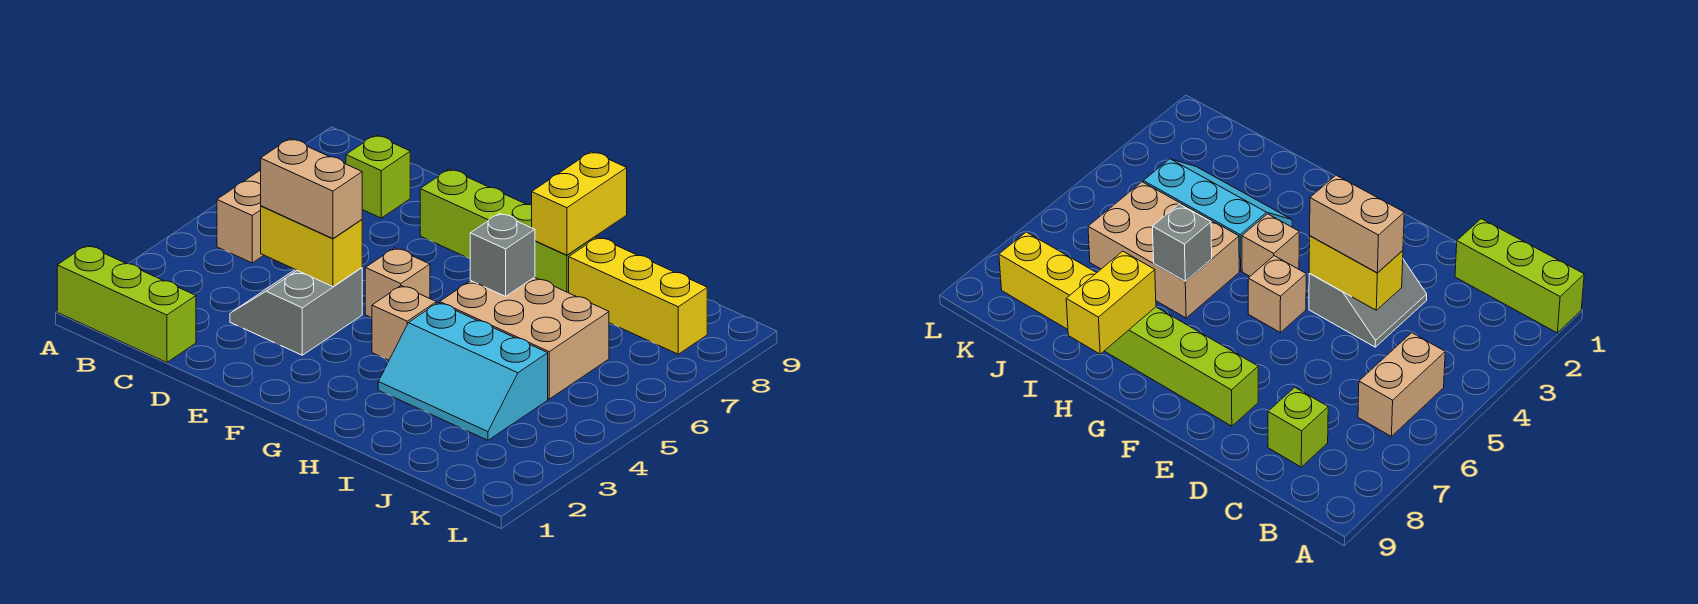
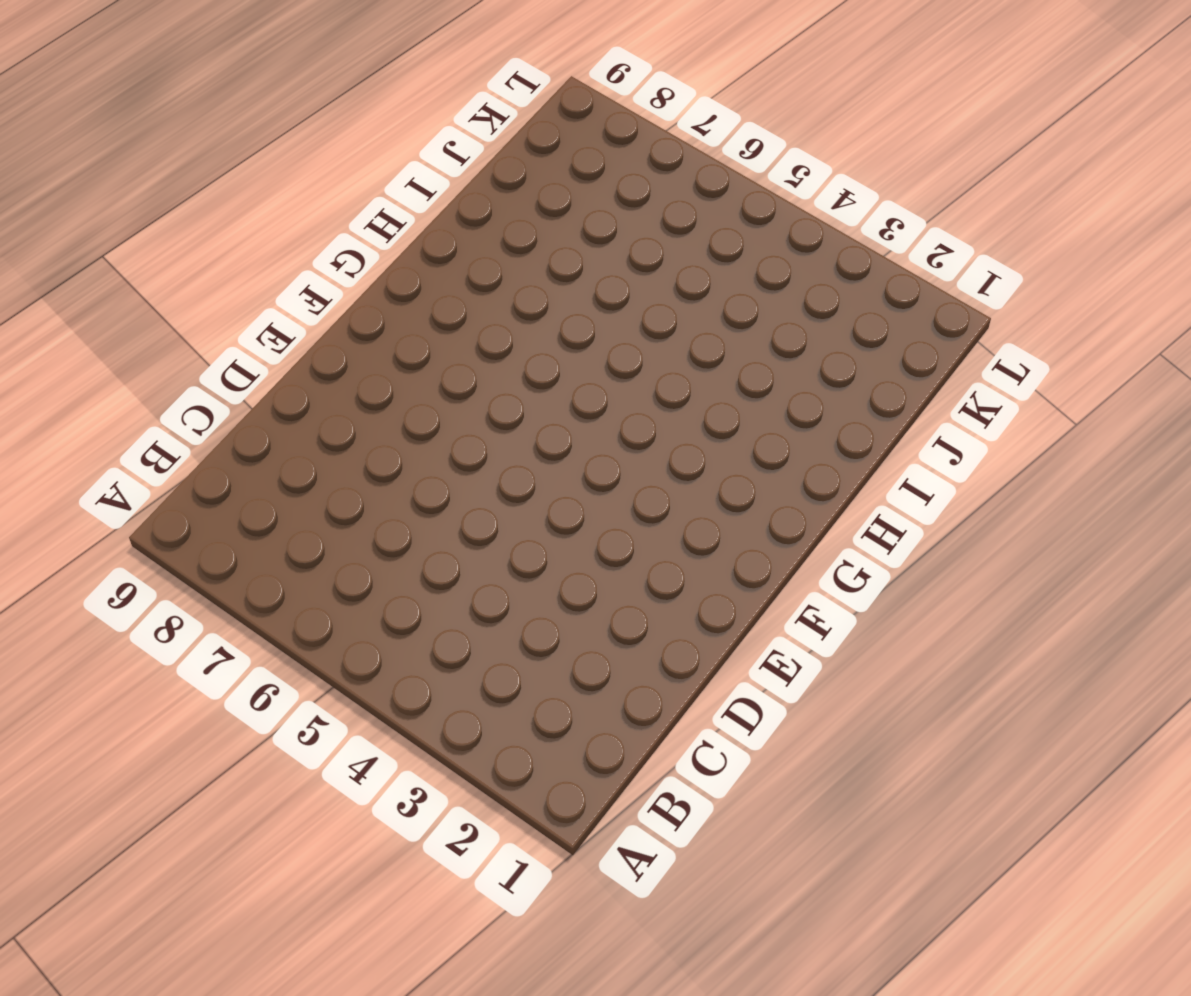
none -> lime 1x3 brick [57,245,196,363]
none -> tan 1x2 brick [217,170,264,263]
none -> lime 1x1 brick [346,135,410,218]

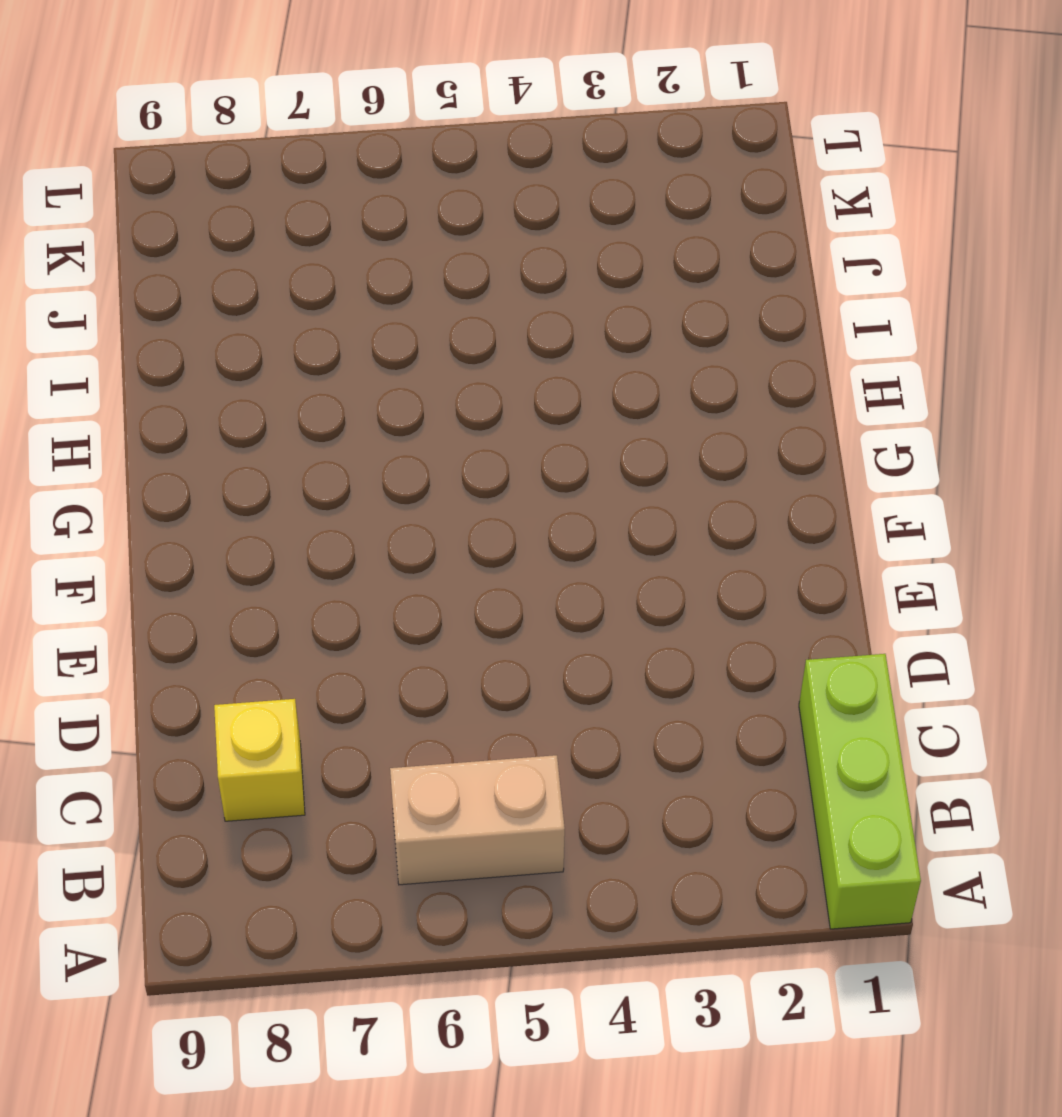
yellow 1x1 brick [214,699,305,821] -> lime 1x1 brick [346,135,410,218]
none -> grey 2x2 slope [230,268,362,355]
none -> lime 1x4 brick [420,169,596,293]
none -> tan 1x1 brick [365,248,430,318]

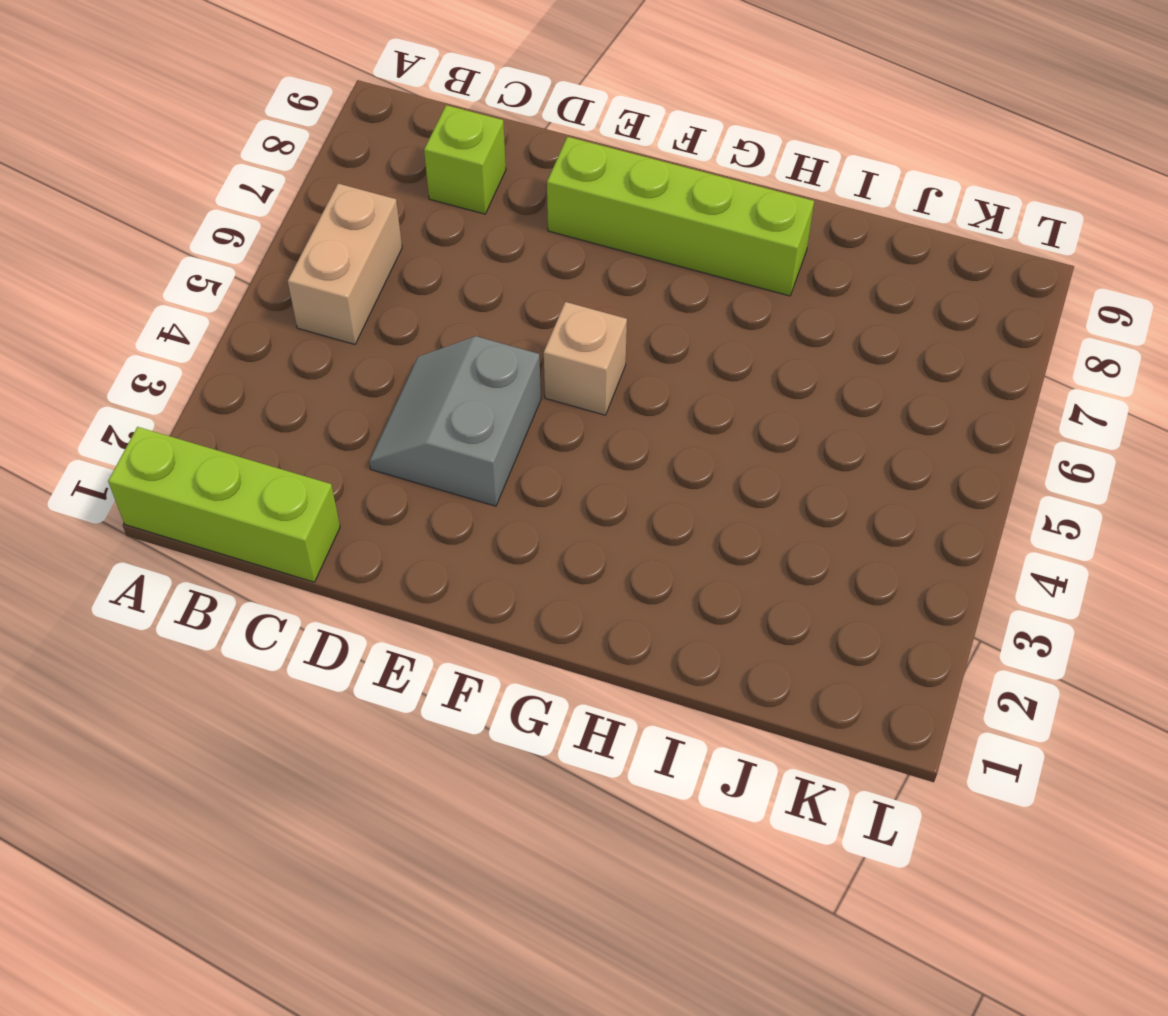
none -> tan 1x1 brick [372,286,436,360]
none -> cyan 2x3 slope [378,303,548,440]
none -> tan 2x3 brick [440,277,609,399]

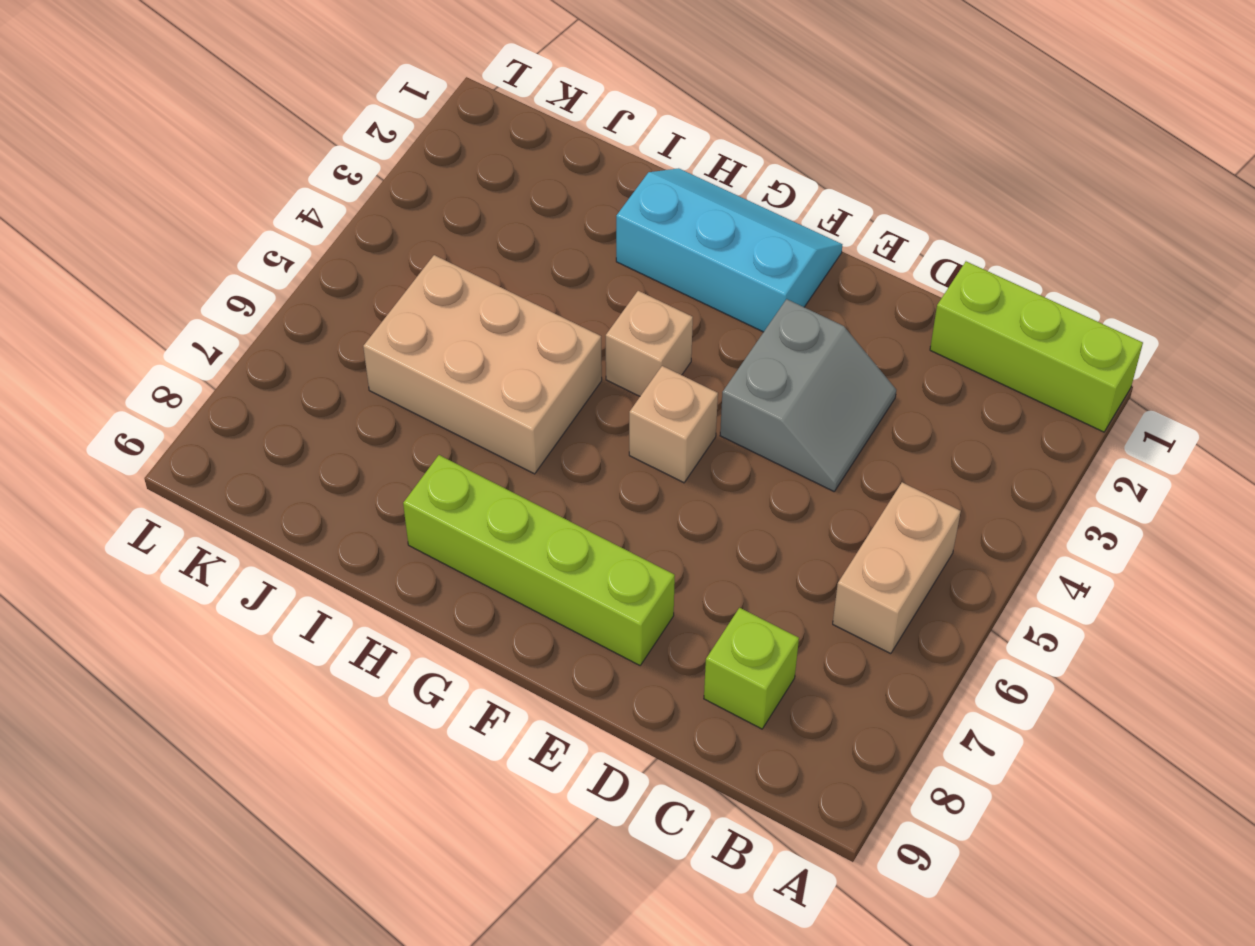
cyan 2x3 slope [616,168,842,332] -> cyan 2x3 slope moved to [378,303,548,440]
none -> yellow 1x3 brick [569,237,707,354]
none -> yellow 1x2 brick [261,206,362,287]
none -> grey 1x1 brick [470,213,535,296]

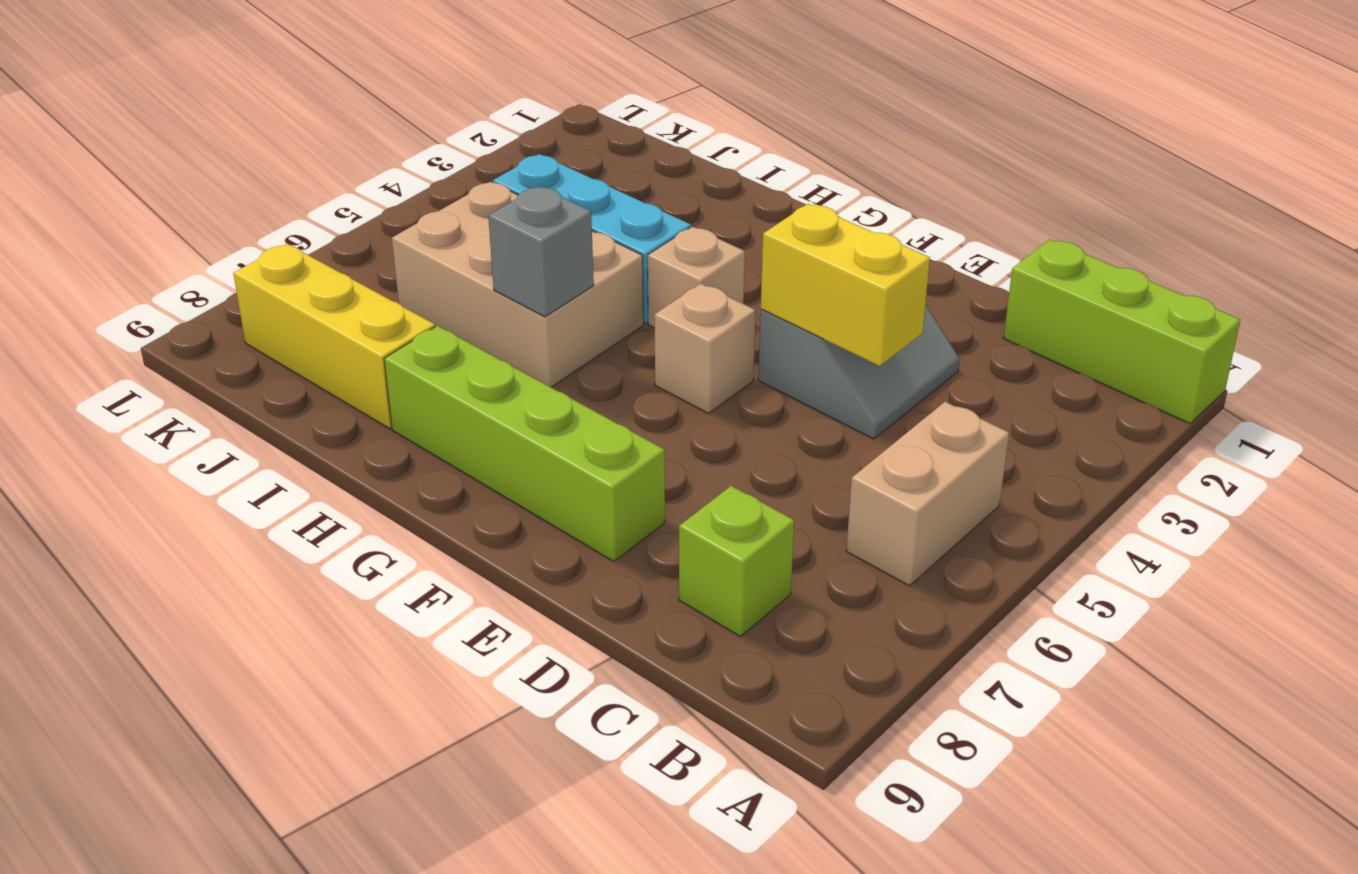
none -> yellow 1x2 brick [532,152,627,255]
none -> tan 1x2 brick [261,139,362,239]

